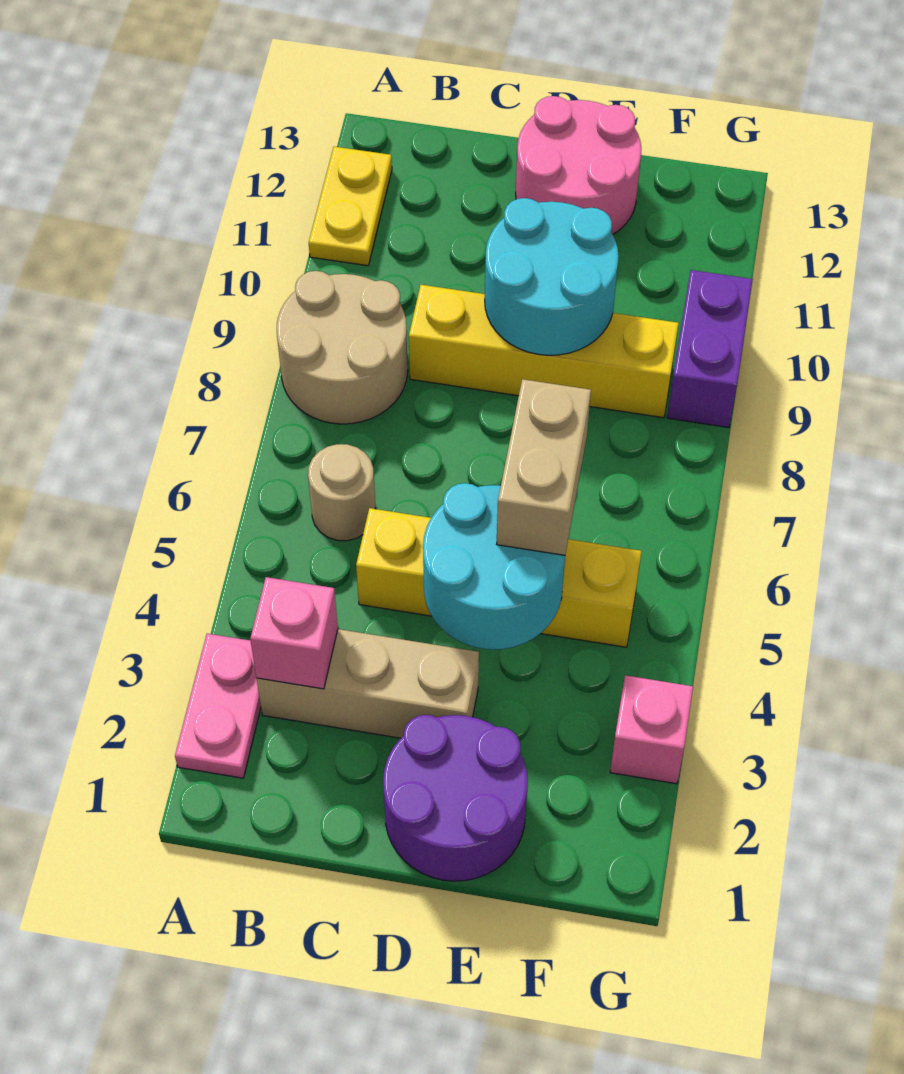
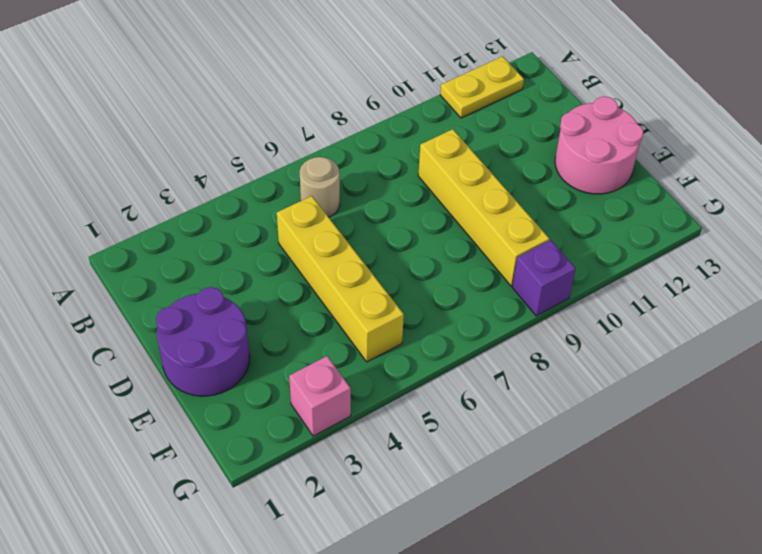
purple 1x1 brick [512,240,576,316] -> purple 1x2 brick [667,270,753,428]
none -> pink 1x2 plate [175,634,261,778]
none -> tan 2x2 round brick [277,271,408,424]
none -> tan 1x3 brick [257,629,479,738]

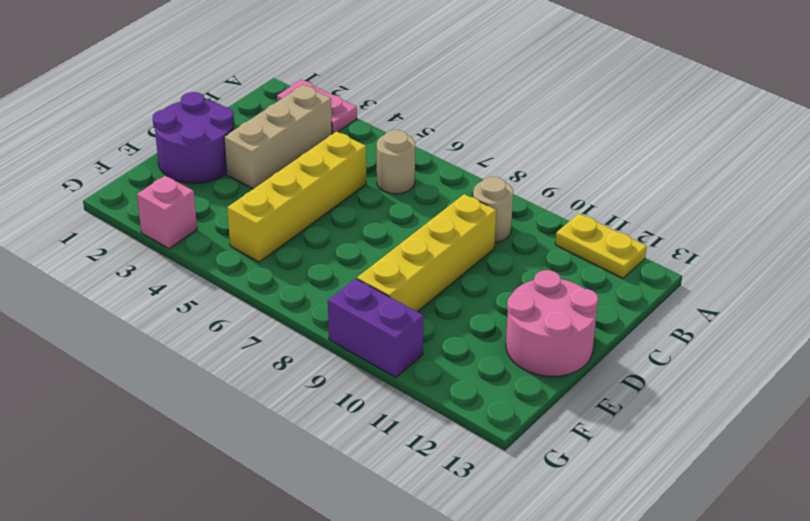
tan 1x1 round brick [473,177,513,242] -> tan 2x2 round brick [277,271,408,424]
none -> pink 1x1 brick [250,577,338,689]
none -> cyan 2x2 round brick [423,483,565,650]
none -> cyan 2x2 round brick [485,198,619,355]

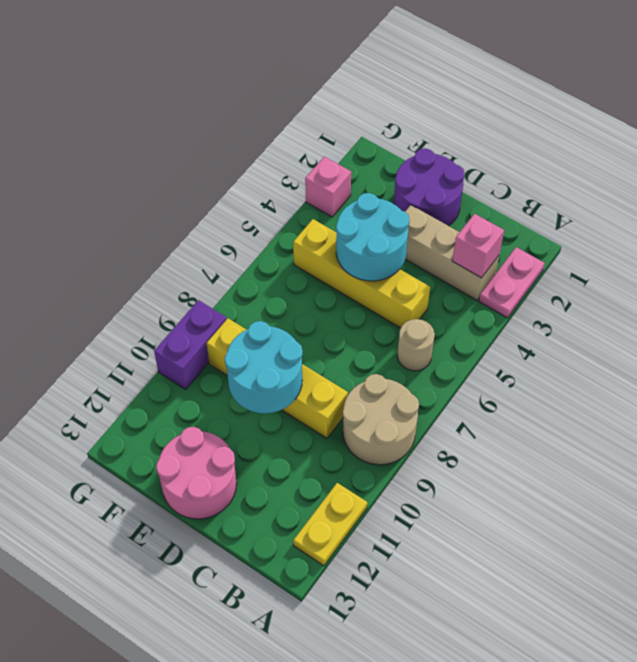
none -> tan 1x2 brick [497,379,591,555]

